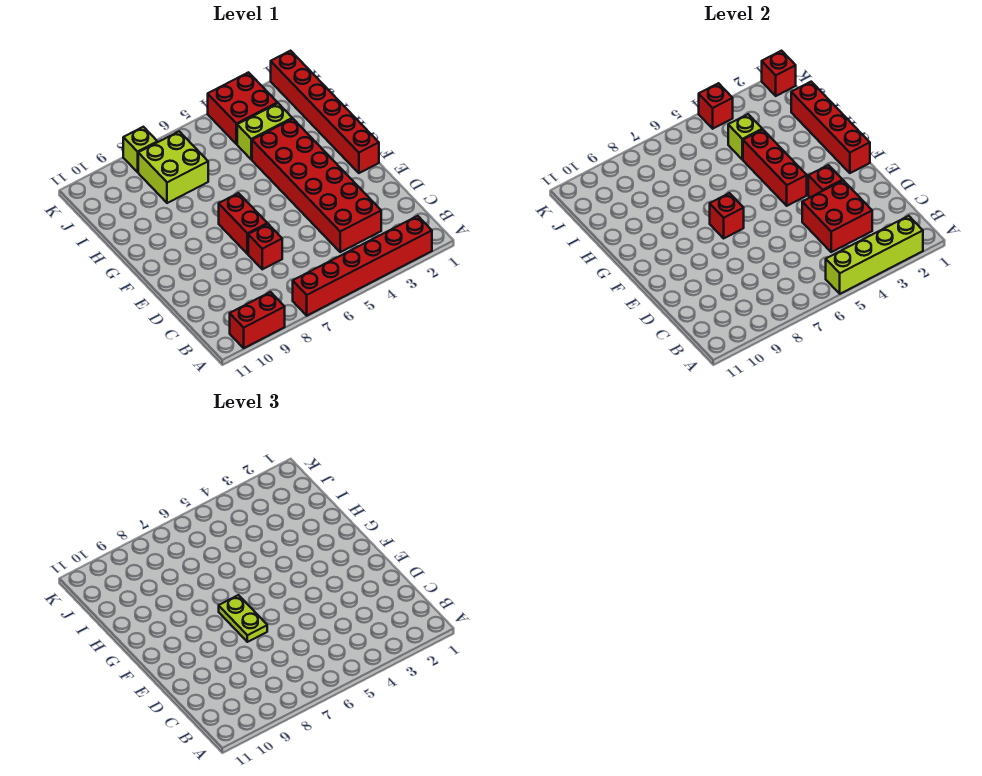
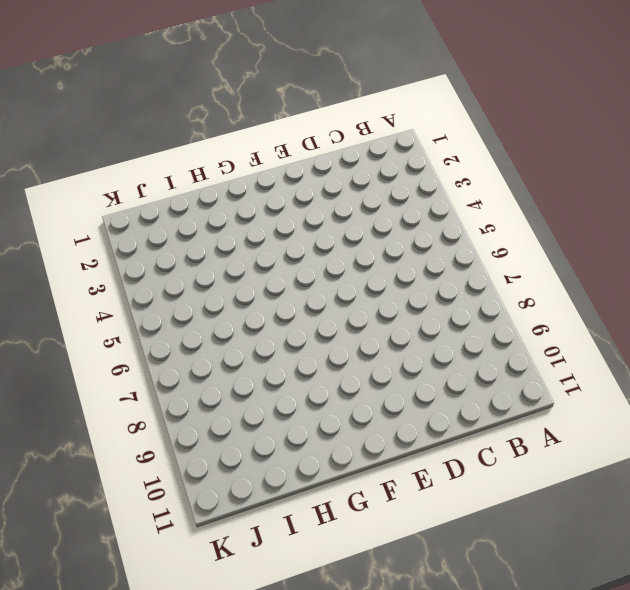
none -> red 1x6 brick [293,216,432,316]
none -> red 1x2 brick [230,292,285,348]
none -> red 2x6 brick [252,119,381,252]

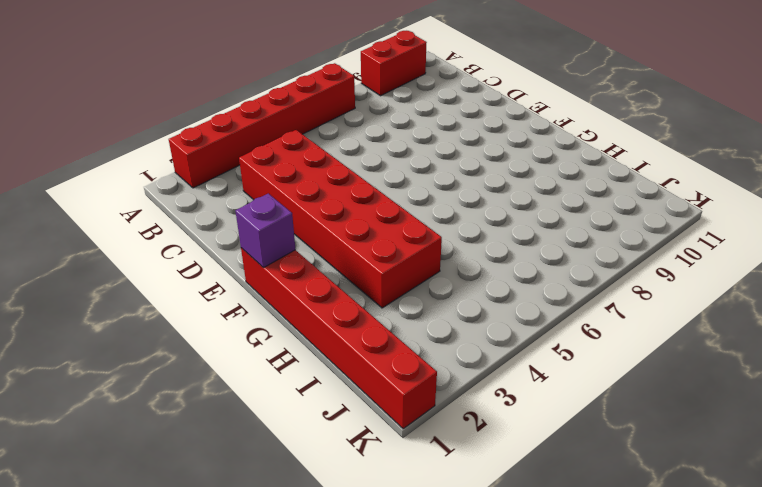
purple 1x1 brick [236,193,296,268] -> red 1x4 brick [791,82,870,173]
none -> red 1x1 brick [248,224,282,269]
none -> red 1x2 brick [219,193,267,254]
none -> lime 1x2 brick [237,103,292,160]

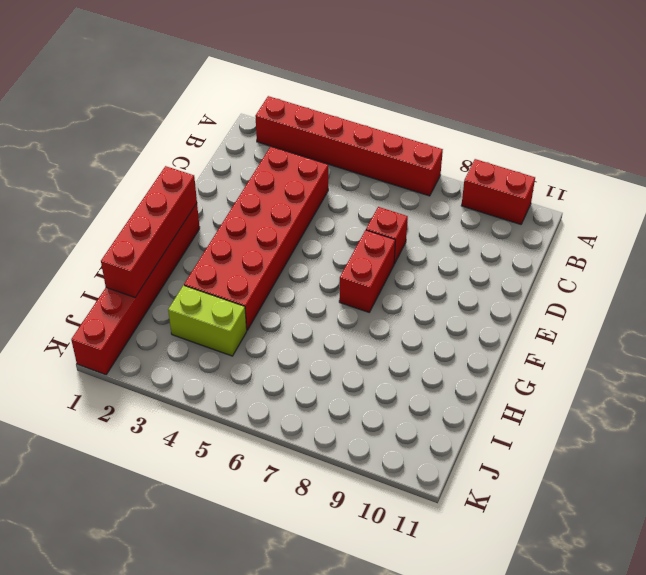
none -> lime 2x2 brick [138,131,208,203]
none -> red 2x2 brick [208,72,277,144]
none -> lime 1x1 brick [123,127,157,172]

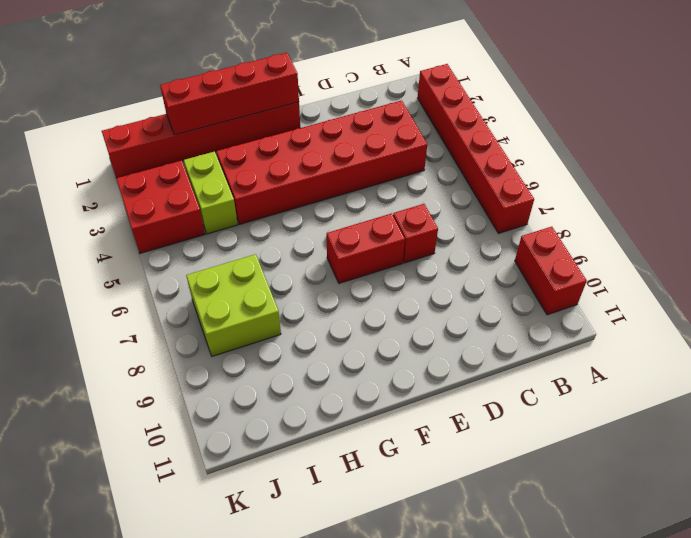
none -> lime 1x1 brick [123,127,157,172]
none -> lime 1x4 brick [826,216,923,294]
none -> red 2x2 brick [802,180,872,252]

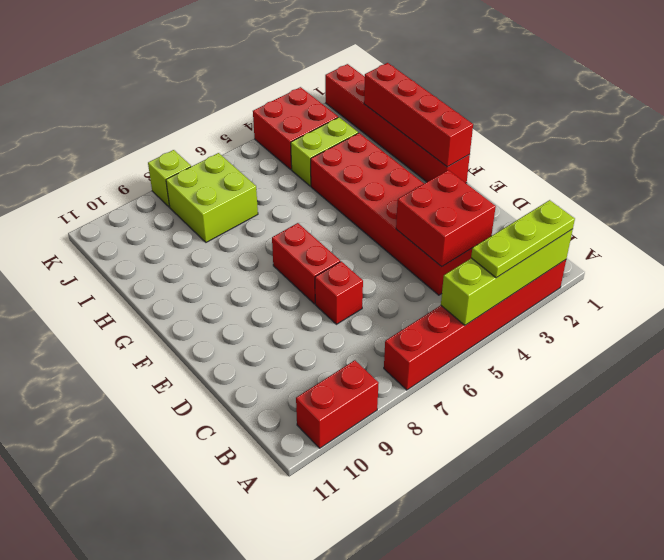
lime 1x3 plate [471,200,575,278] -> none
none -> red 1x1 brick [808,165,843,197]
none -> red 1x3 brick [743,130,807,206]
none -> red 1x1 brick [710,193,744,238]

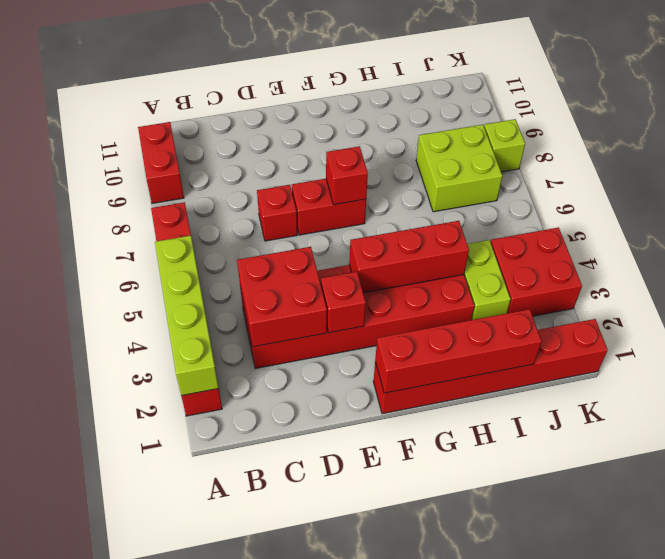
none -> lime 1x1 brick [728,114,762,160]
none -> red 1x1 brick [762,51,796,96]
none -> red 1x1 brick [699,83,733,129]

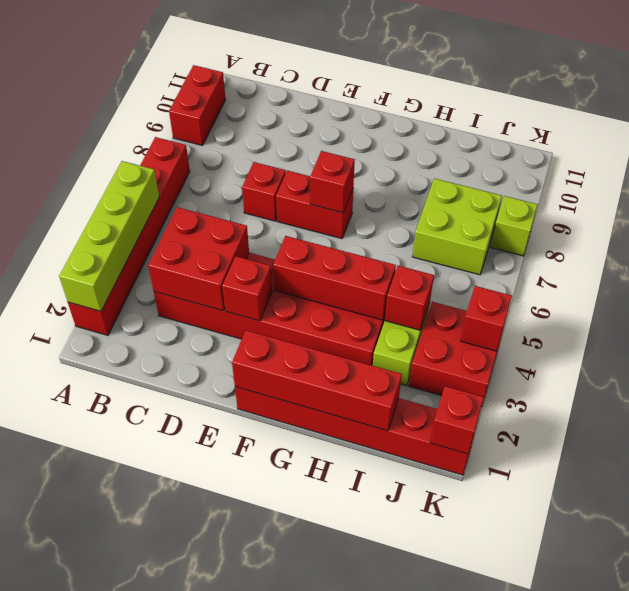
red 1x1 brick [385,266,434,330] -> lime 1x1 brick [728,114,762,160]
none -> lime 1x2 plate [219,595,267,642]

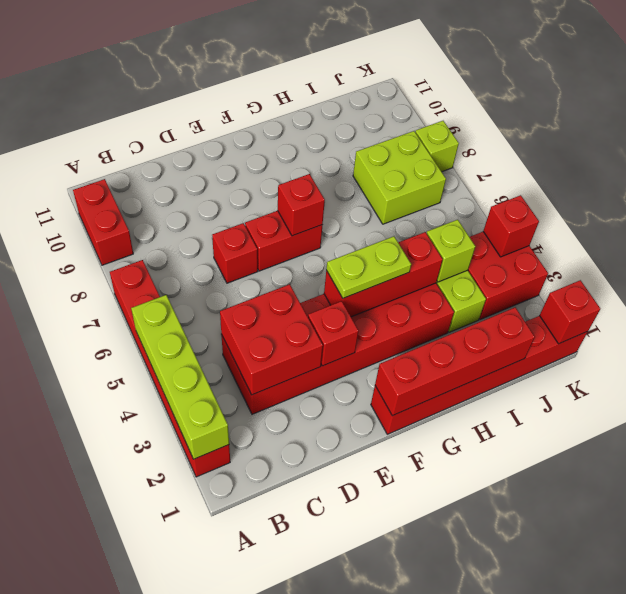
lime 1x2 plate [326,236,411,298] -> lime 1x2 plate moved to [219,595,267,642]

